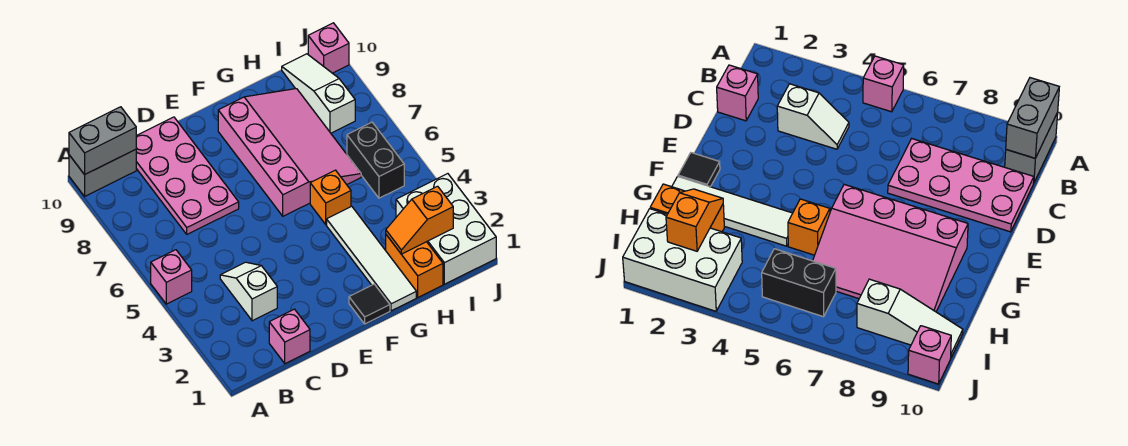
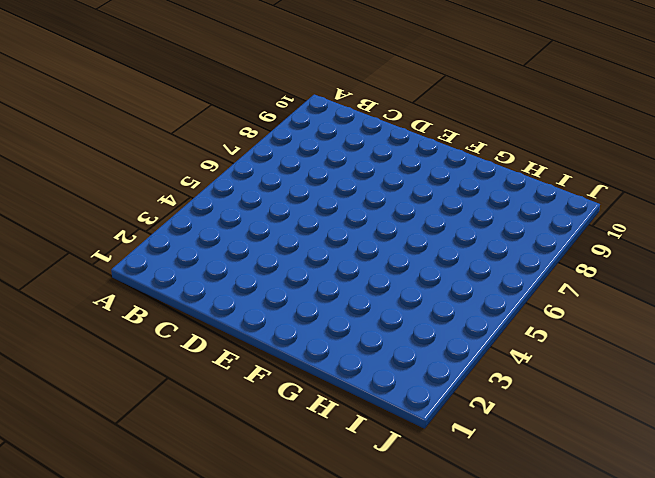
none -> pink 1x1 brick [151,250,192,304]
none -> grey 1x2 brick [69,149,136,196]
none -> pink 1x1 brick [269,309,310,364]

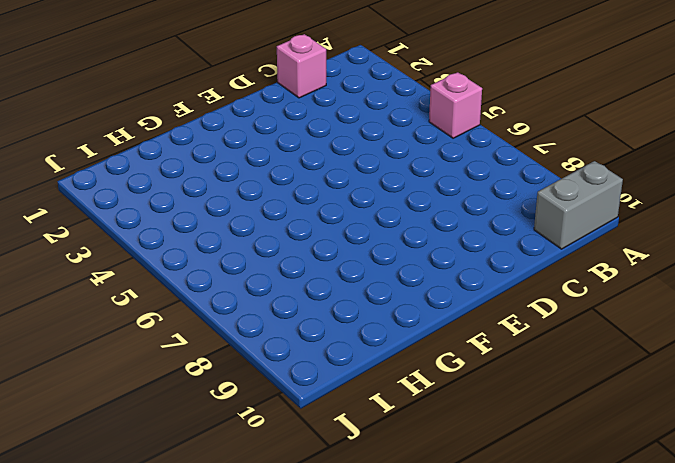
none -> white 1x2 slope [220,262,277,321]
none -> pink 2x4 plate [136,117,239,234]
none -> black 1x1 tile [349,284,390,324]

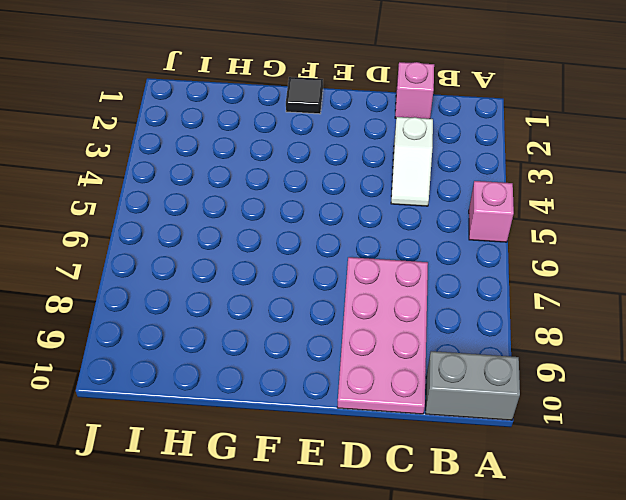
none -> pink 3x4 slope [218,89,361,216]
none -> white 1x4 tile [327,206,416,311]
none -> orange 1x1 brick [310,170,351,225]

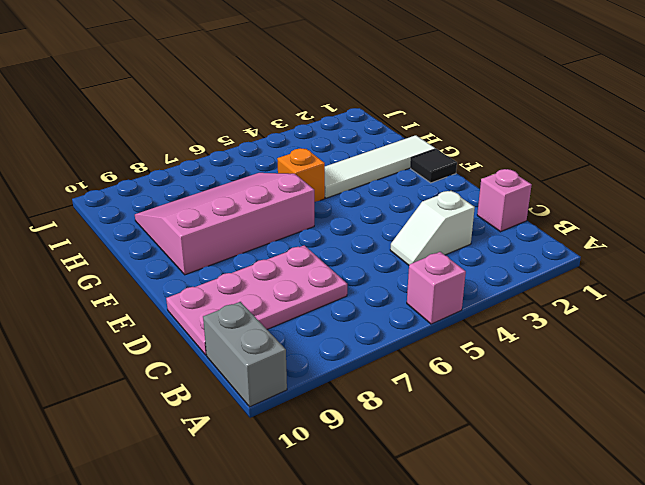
none -> orange 1x2 brick [386,235,443,297]
none -> white 2x3 brick [396,174,496,284]
none -> black 1x2 brick [347,122,404,198]

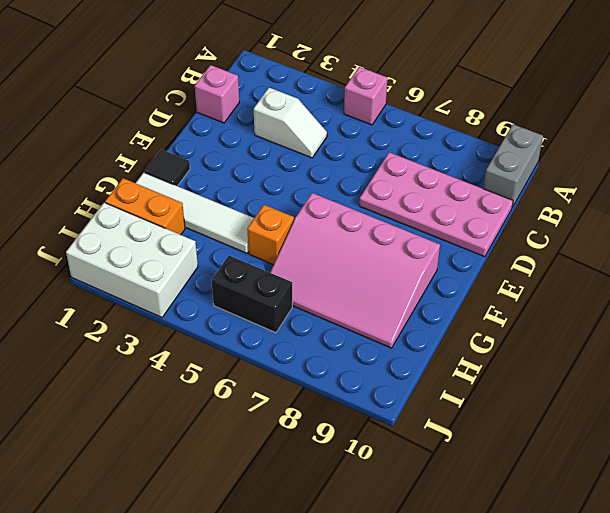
none -> white 1x3 slope [282,54,355,133]
none -> pink 1x1 brick [308,23,349,73]
none -> grey 1x2 brick [69,107,136,175]

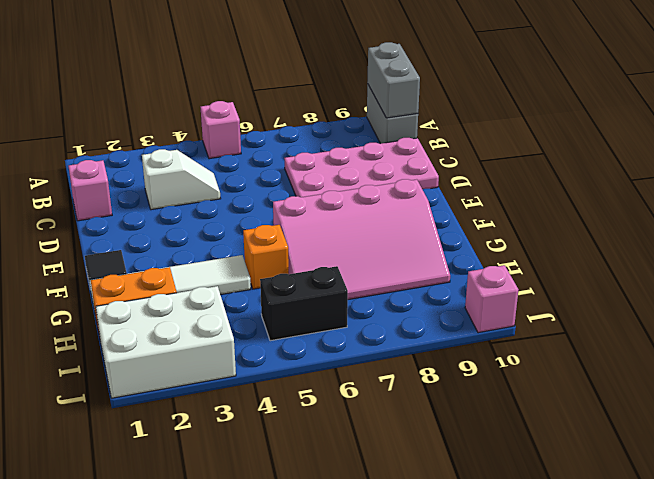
none -> white 1x3 slope [282,54,355,133]
none -> orange 1x2 slope [386,186,453,254]

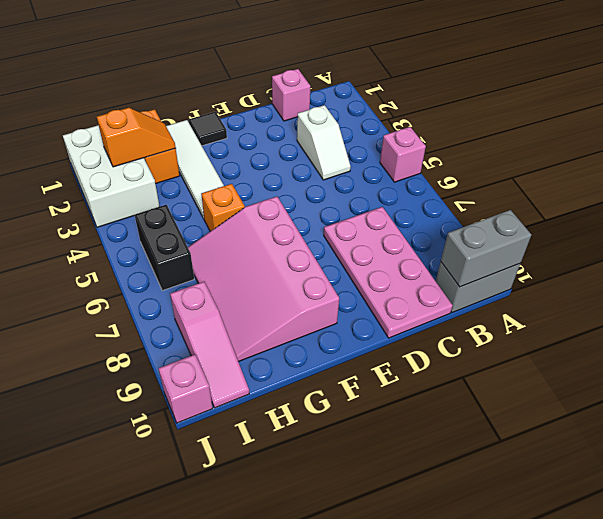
pink 1x3 slope [170,282,249,408] -> white 1x3 slope [282,54,355,133]

